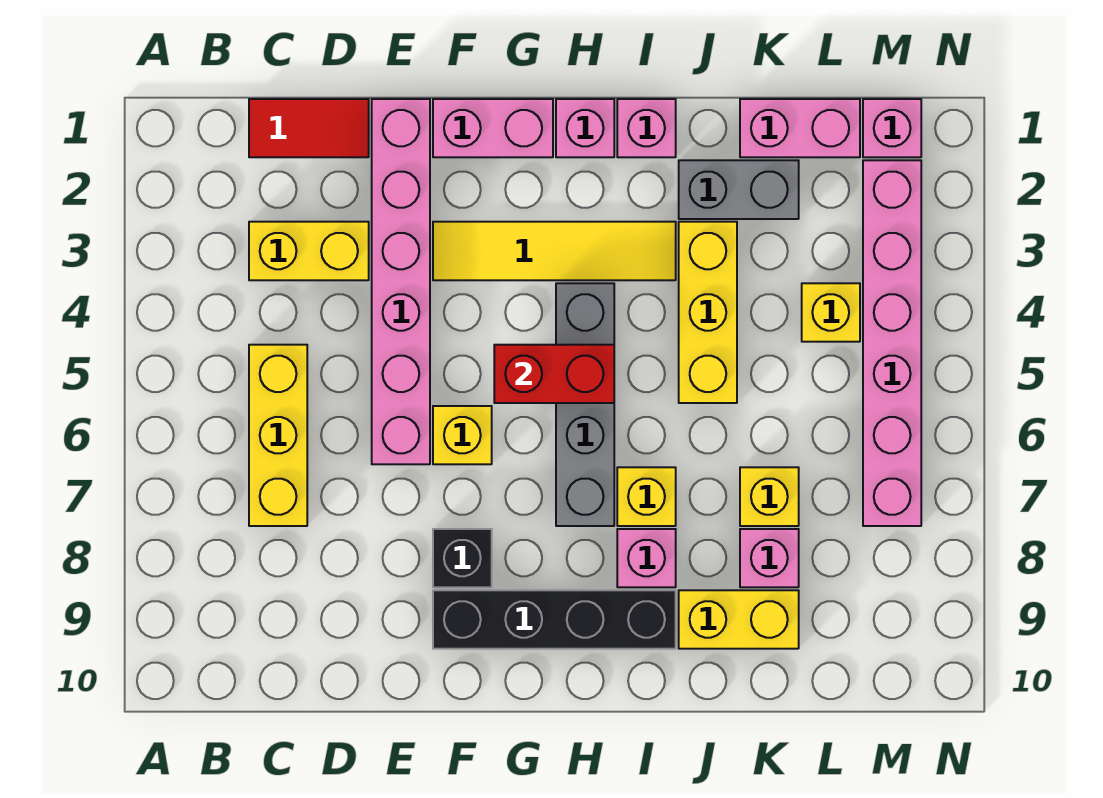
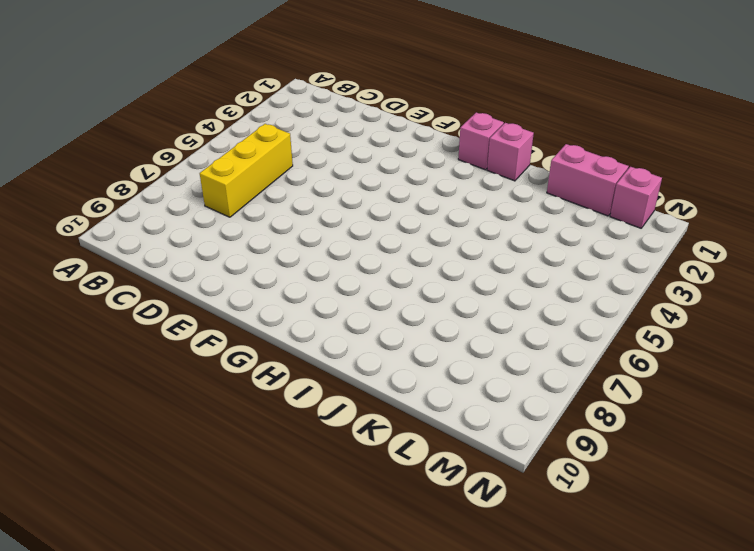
none -> red 1x2 tile [249,99,369,157]
none -> yellow 1x2 brick [249,222,369,280]
none -> pink 1x6 brick [372,99,430,464]

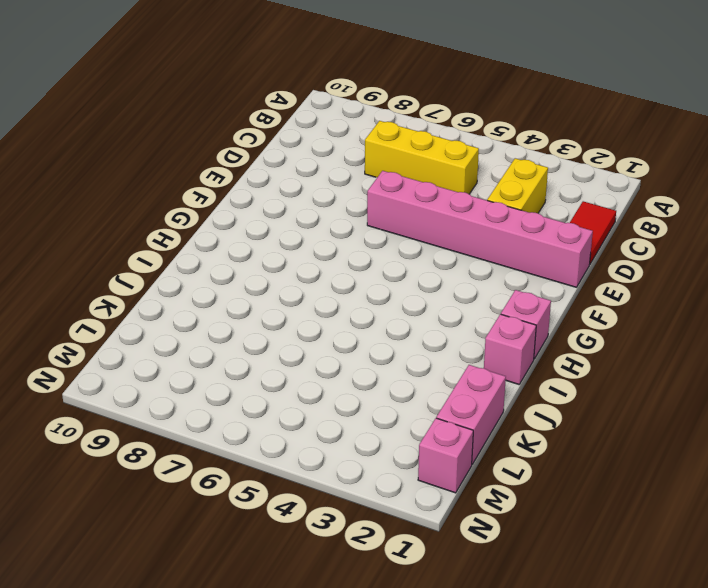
none -> pink 1x2 brick [433,99,553,157]
none -> yellow 1x4 tile [433,222,676,280]
none -> yellow 1x1 brick [433,406,492,464]

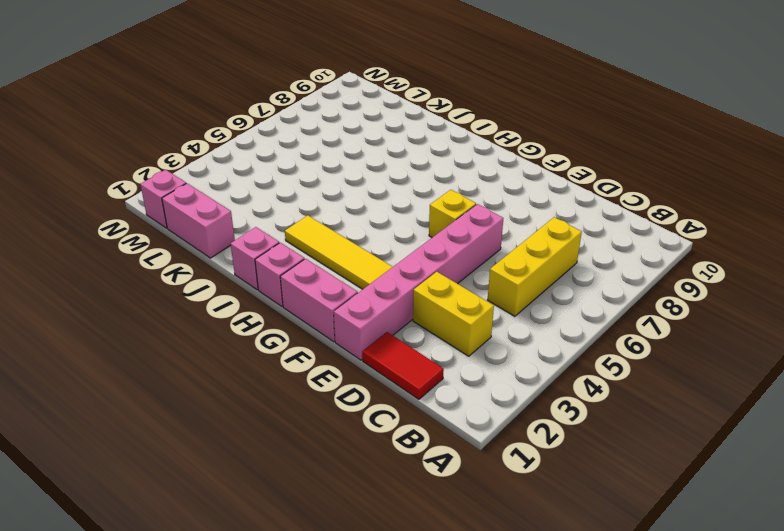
none -> black 1x1 brick [433,529,492,587]
none -> black 1x4 brick [433,590,676,649]
none -> grey 1x4 brick [556,283,614,526]

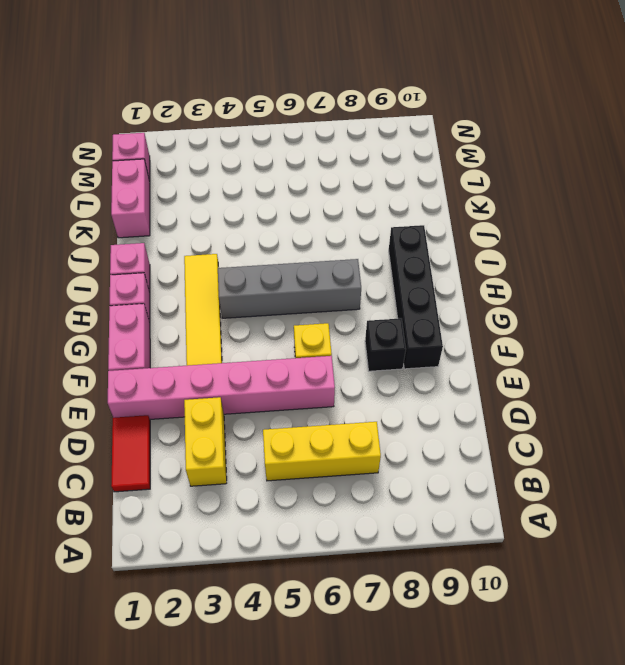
none -> yellow 1x1 brick [617,467,676,526]
none -> pink 1x1 brick [617,529,676,587]
none -> grey 1x2 brick [679,160,799,219]

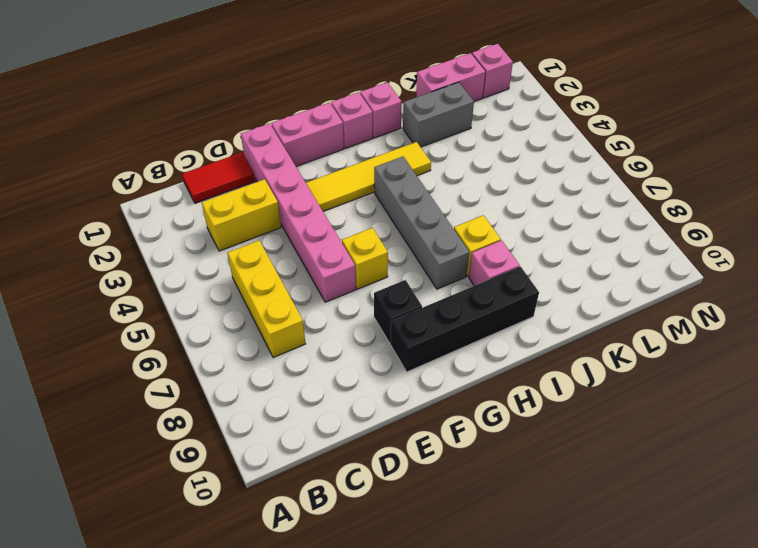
none -> yellow 1x3 brick [679,222,737,403]
none -> yellow 1x2 brick [679,590,799,649]
none -> yellow 1x1 brick [740,467,799,526]

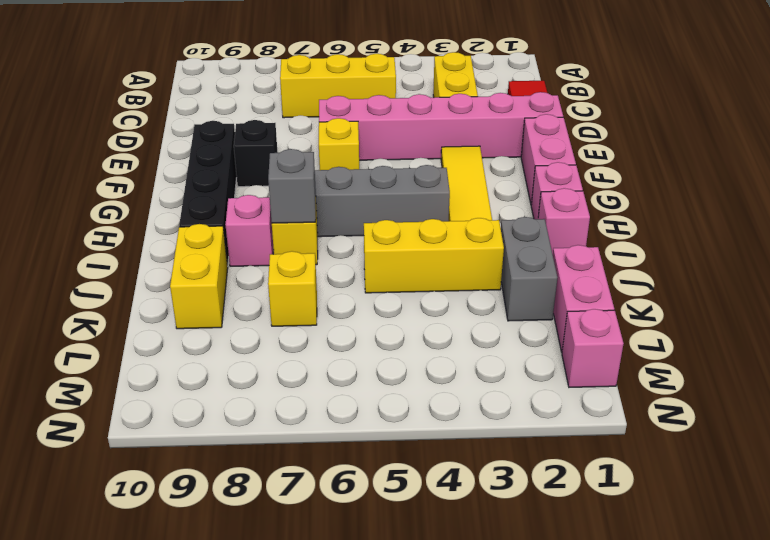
grey 1x1 brick [268,149,316,223] -> none
none -> pink 1x1 brick [740,529,799,587]
none -> yellow 1x1 brick [802,283,860,342]
none -> pink 1x6 brick [863,160,921,526]

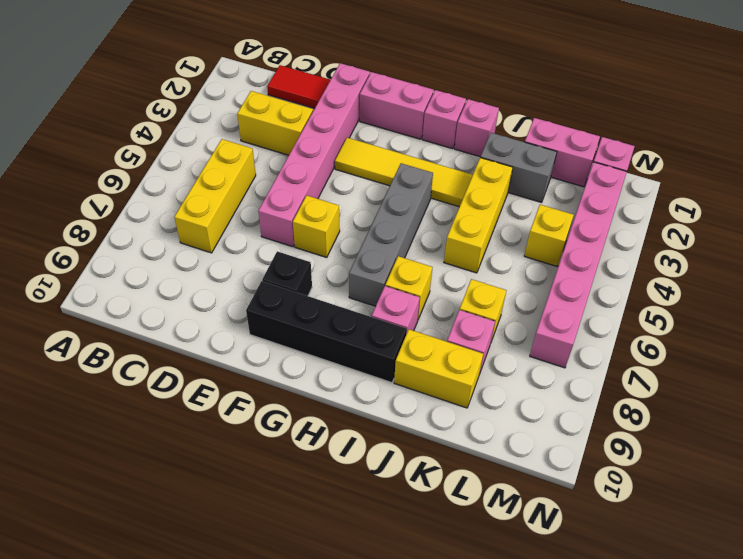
none -> red 1x2 brick [494,345,614,403]

